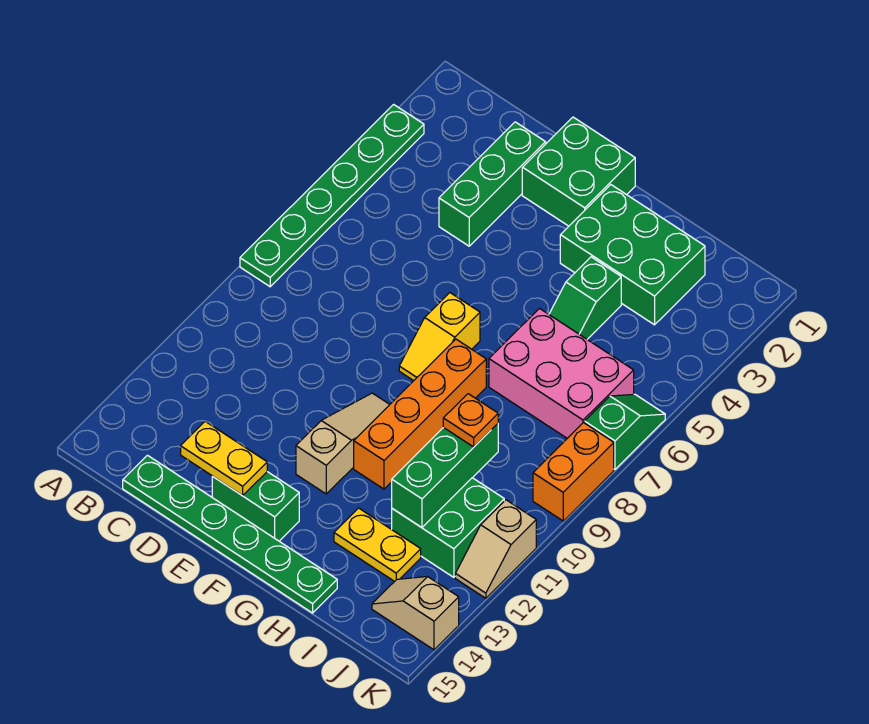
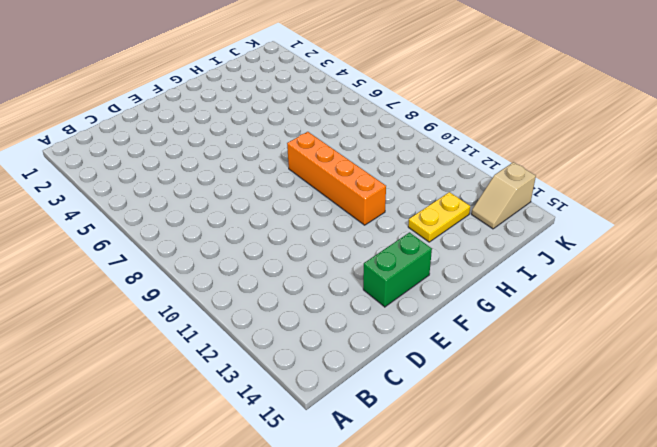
none -> green 1x6 plate [240,105,424,287]
none -> green 1x6 plate [123,455,337,613]
none -> green 1x3 brick [439,122,546,246]

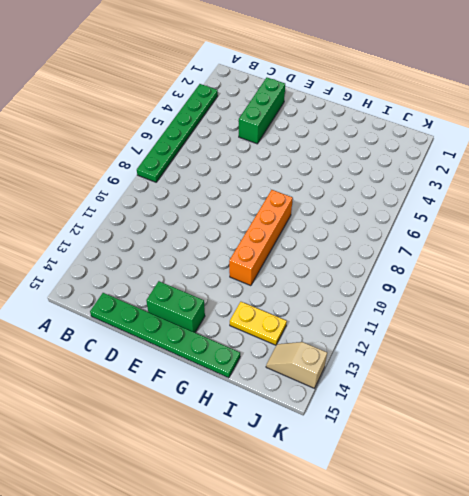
none -> green 2x2 brick [522,117,635,226]
none -> yellow 1x2 slope [399,293,480,381]
none -> tan 1x3 slope [296,393,390,494]

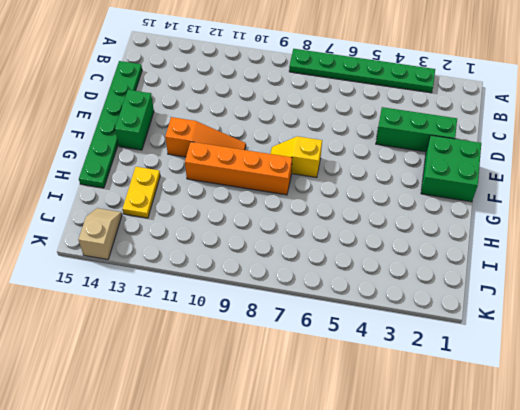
orange 1x3 slope [165,117,246,157] -> tan 1x3 slope [296,393,390,494]
none -> green 2x3 brick [560,185,705,325]
none -> green 1x2 slope [549,257,621,339]
none -> pink 2x3 brick [489,309,634,438]

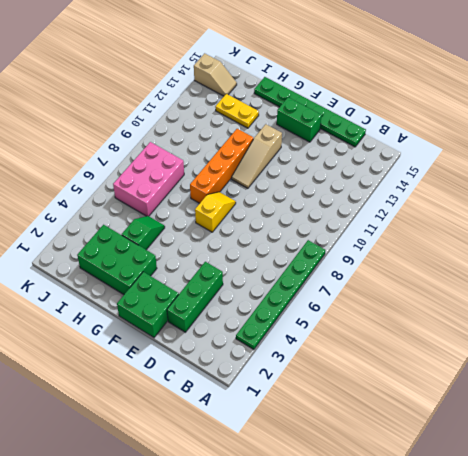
pink 2x3 brick [113,142,184,216] -> pink 2x3 brick turned to [489,309,634,438]
none -> green 2x2 brick [392,478,504,577]
none -> green 1x2 slope [585,394,665,469]
none -> orange 1x2 brick [533,423,614,521]

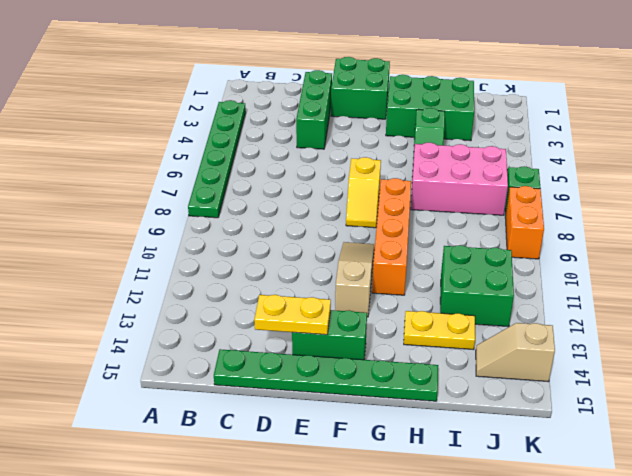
none -> tan 1x2 slope [455,500,536,598]
none -> green 1x3 brick [392,424,498,528]
none -> orange 1x1 plate [443,394,498,447]

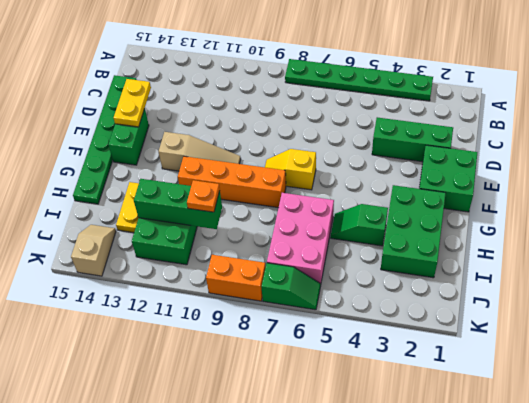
none -> tan 1x2 slope [455,500,536,598]

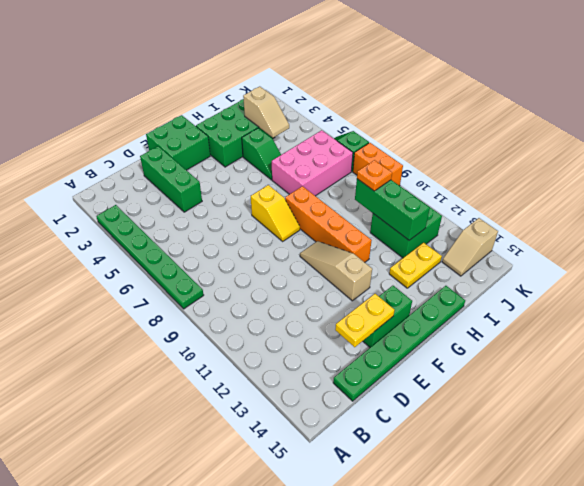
tan 1x2 slope [243,87,289,138] -> tan 1x2 slope moved to [455,500,536,598]

